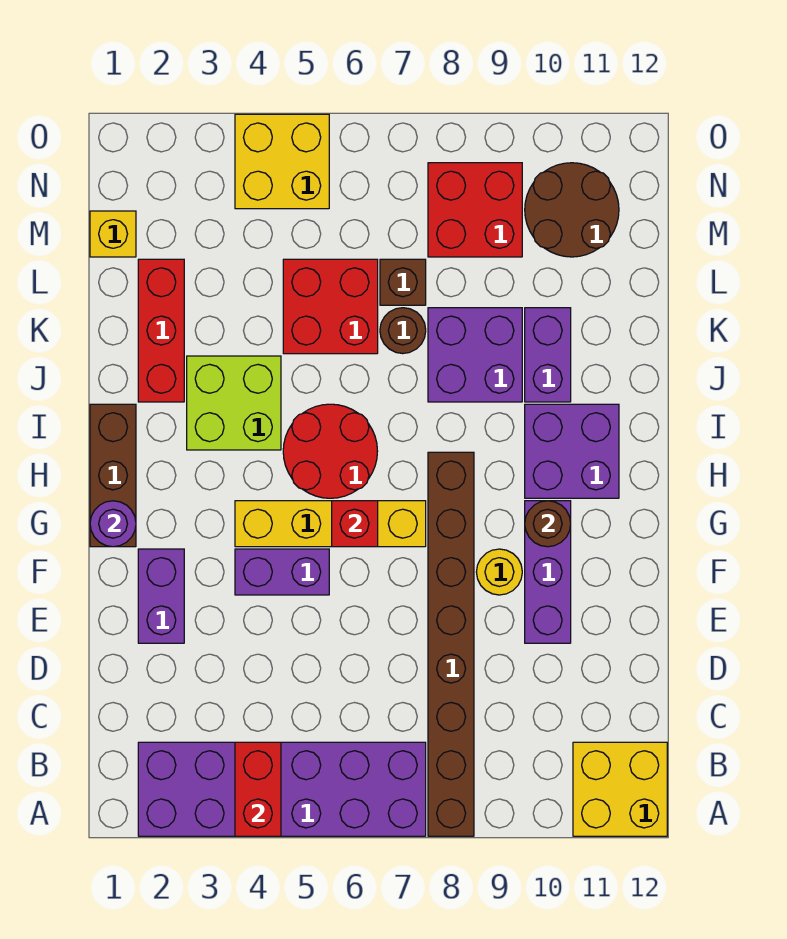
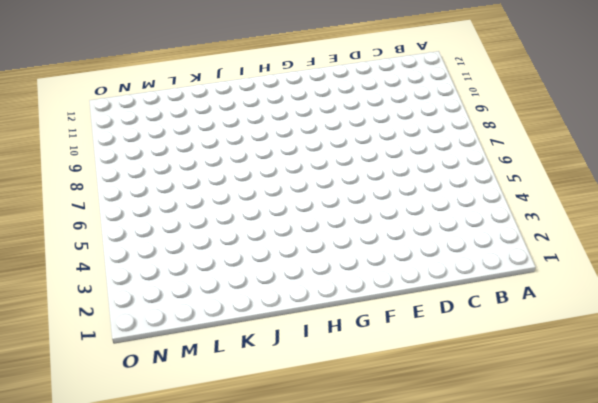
none -> purple 2x6 brick [138,742,426,836]
none -> brown 1x8 brick [428,452,474,836]
none -> yellow 2x2 brick [573,742,667,836]

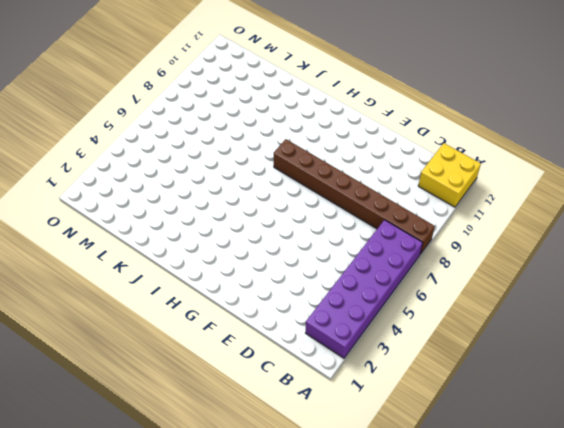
none -> purple 1x2 brick [138,549,184,643]
none -> purple 1x3 brick [525,501,571,643]
none -> purple 1x2 brick [235,549,329,595]

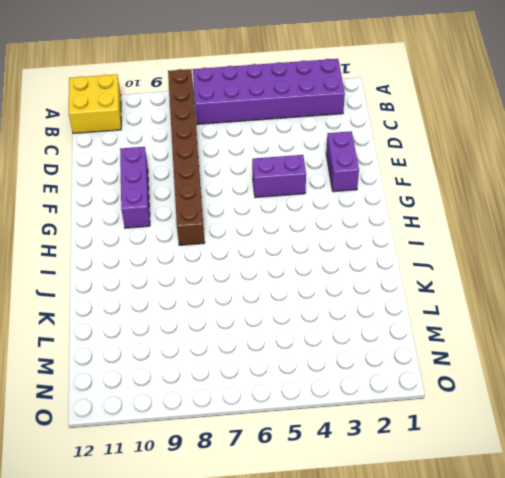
none -> yellow 1x1 round brick [476,549,522,595]
none -> brown 1x3 brick [90,404,136,547]
none -> yellow 1x4 brick [235,501,426,547]

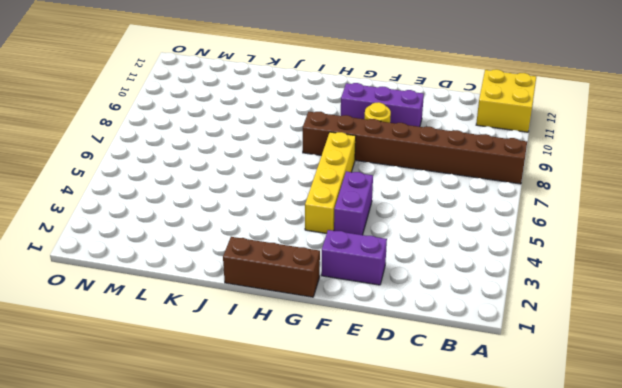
none -> purple 2x6 brick [138,742,426,836]
none -> red 2x2 round brick [283,404,378,498]
none -> purple 2x2 brick [525,404,619,498]

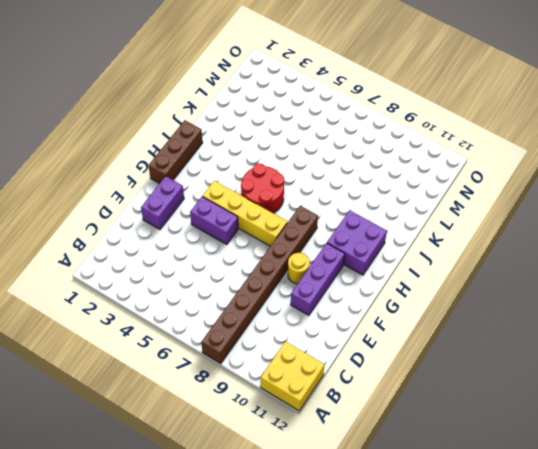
none -> purple 2x6 brick [138,742,426,836]
none -> lime 2x2 brick [187,356,281,450]
none -> red 1x3 brick [138,259,184,402]

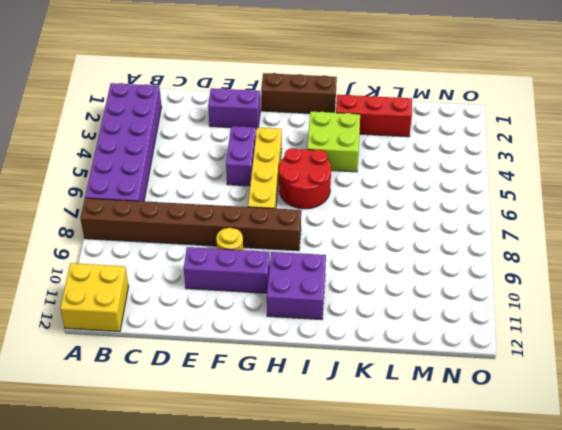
none -> purple 2x2 brick [428,308,522,402]
none -> purple 1x2 brick [525,308,571,402]
none -> red 2x2 brick [283,259,378,354]

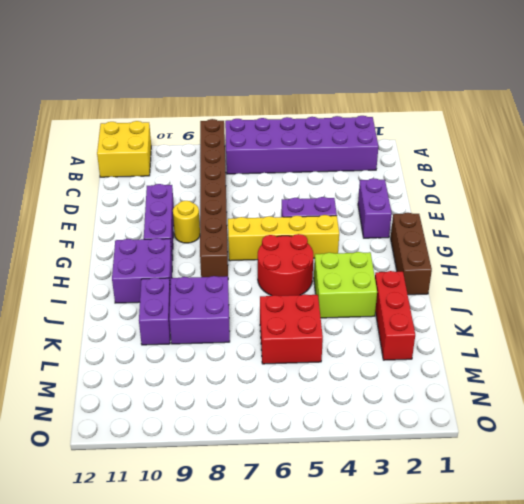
none -> brown 1x1 round brick [380,308,426,354]
none -> brown 1x1 brick [380,259,426,305]
none -> yellow 1x1 brick [90,211,136,257]

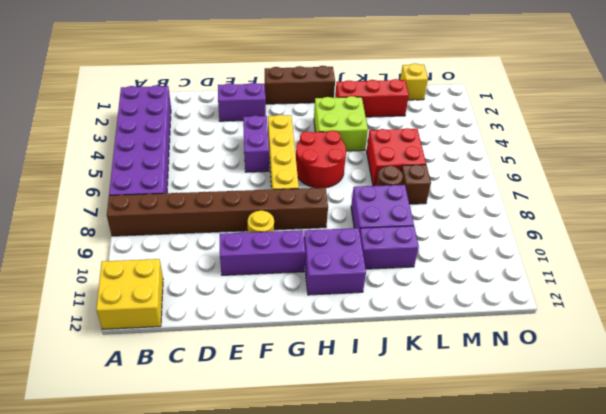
none -> red 2x2 brick [428,163,522,257]
none -> brown 2x2 round brick [525,163,619,257]
none -> yellow 2x2 brick [235,114,329,209]

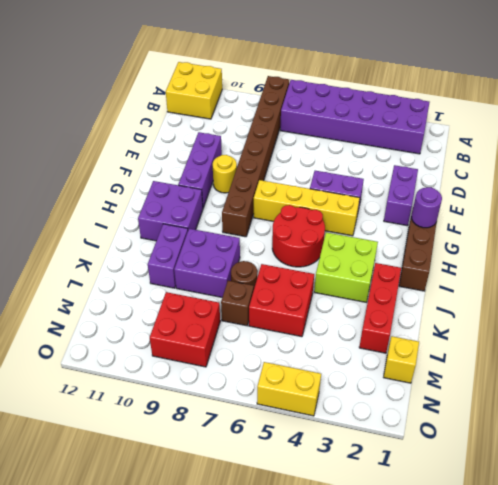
yellow 1x2 brick [257,362,321,416] -> yellow 2x2 brick [235,114,329,209]
none -> brown 2x2 round brick [525,163,619,257]
none -> red 1x2 brick [235,742,281,836]
none -> red 1x1 brick [332,501,378,547]

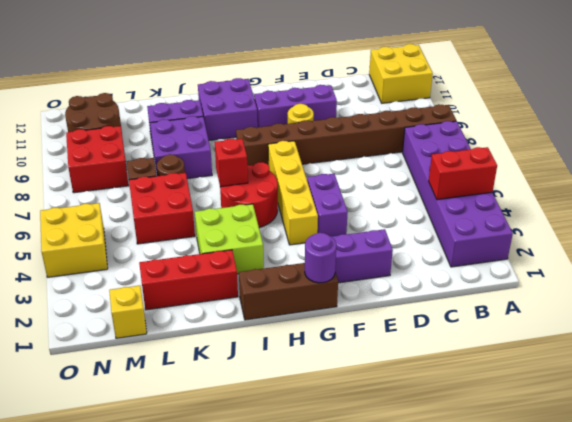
red 1x1 brick [215,139,248,187] -> red 1x1 brick moved to [332,501,378,547]
none -> brown 1x1 round brick [525,501,571,547]

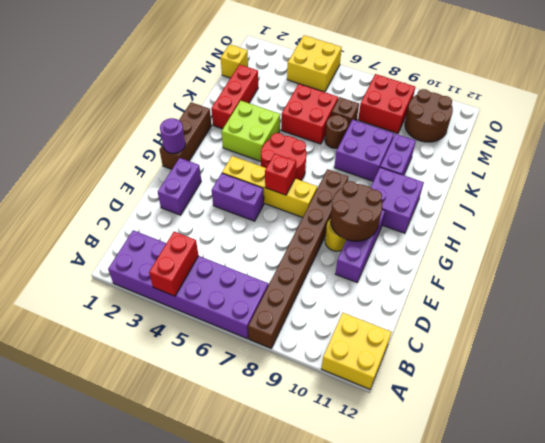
brown 2x2 round brick [331,181,382,241] -> brown 1x1 round brick [525,501,571,547]

